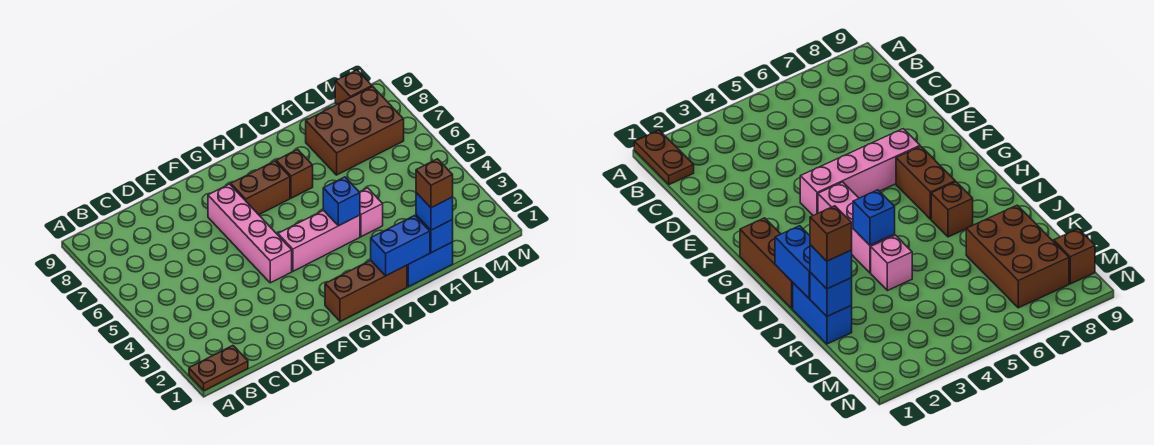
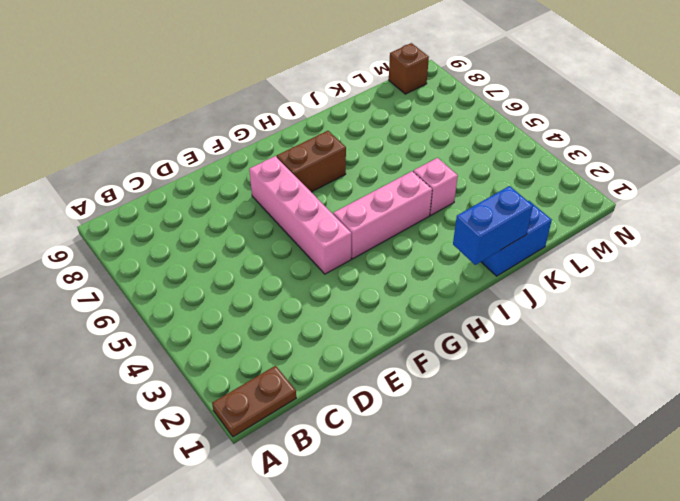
none -> brown 1x3 brick [325,260,407,321]
none -> brown 1x1 brick [276,149,313,198]
none -> brown 2x3 brick [306,87,404,175]

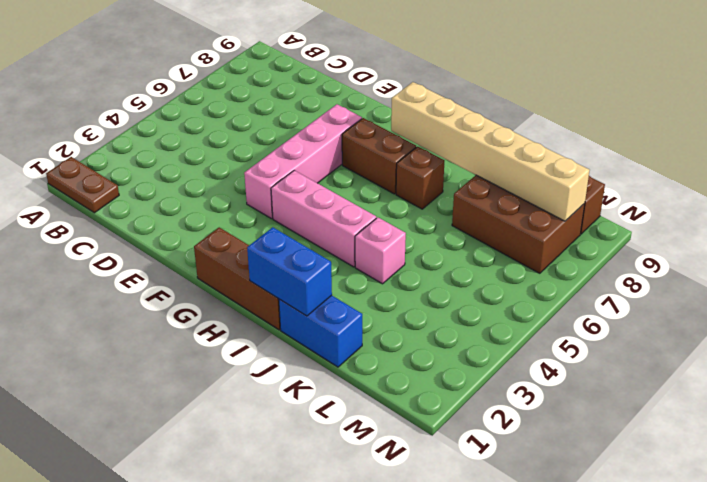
tan 1x6 brick [391,82,590,221] -> none
none -> blue 1x1 brick [323,177,360,226]
none -> blue 1x1 brick [416,215,453,253]
none -> blue 1x1 brick [416,193,453,230]

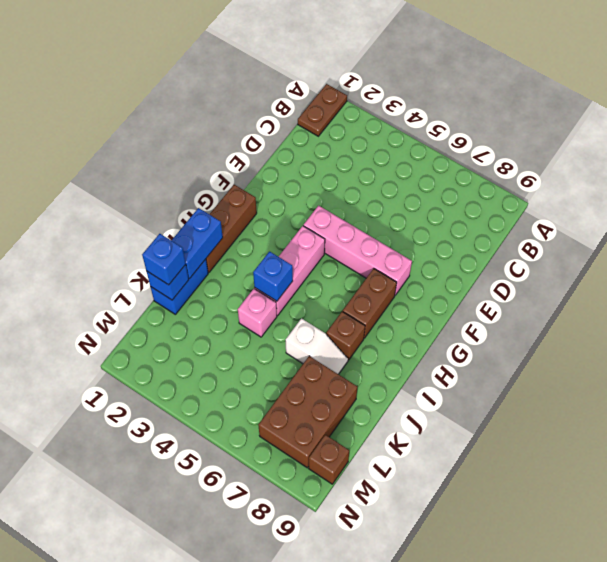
white 1x2 slope [286,319,348,374] -> none
none -> brown 1x1 brick [416,159,453,208]

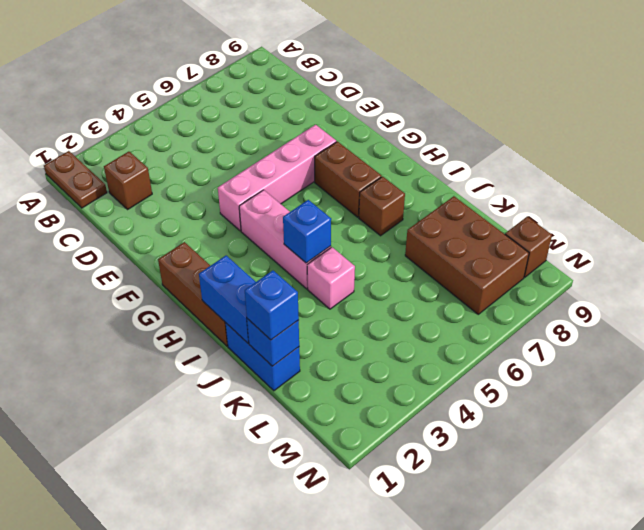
brown 1x1 brick [104,152,152,209] -> brown 1x1 brick moved to [416,159,453,208]

